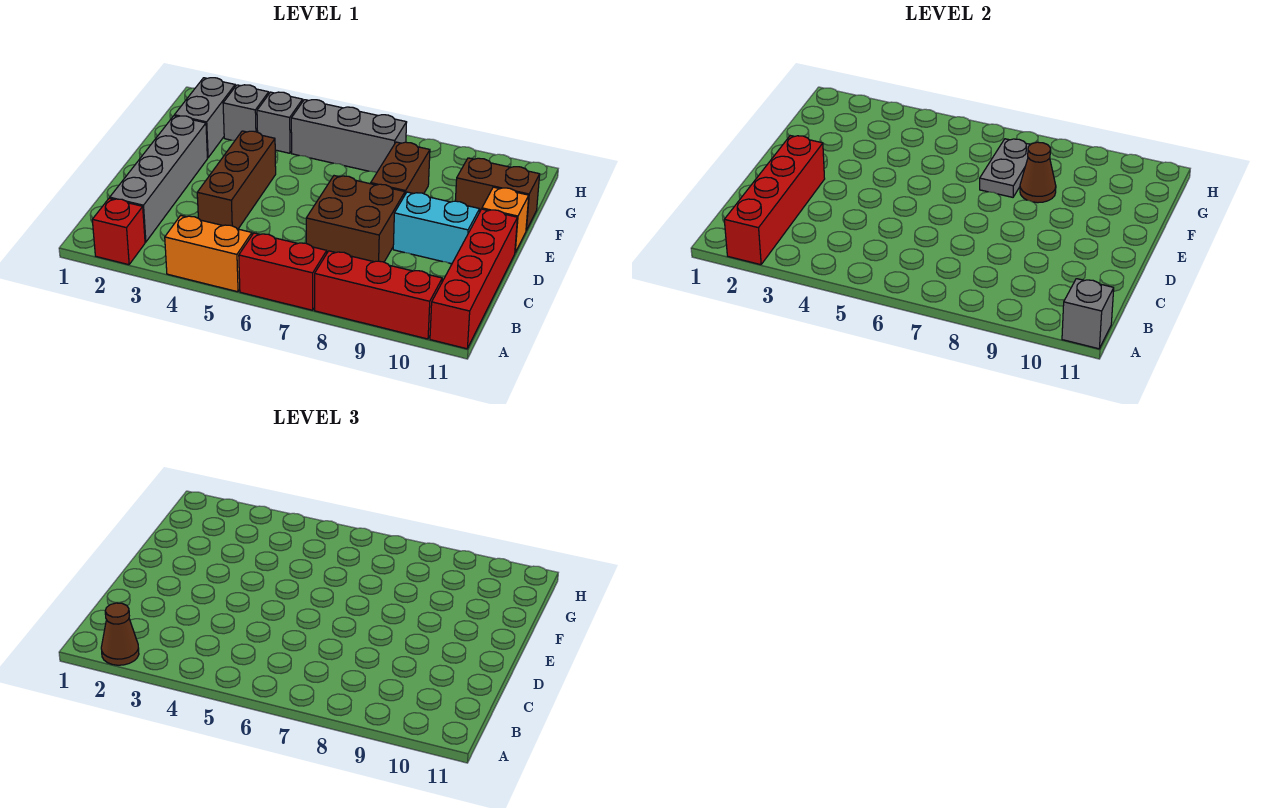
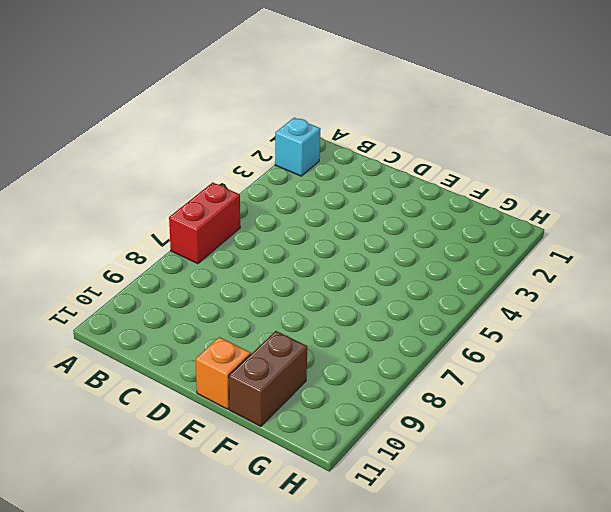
cyan 1x1 brick [275,118,320,176] -> red 1x1 brick [92,198,145,265]
none -> orange 1x2 brick [165,215,252,292]
none -> red 1x3 brick [315,251,442,339]
none -> red 1x4 brick [430,209,517,349]

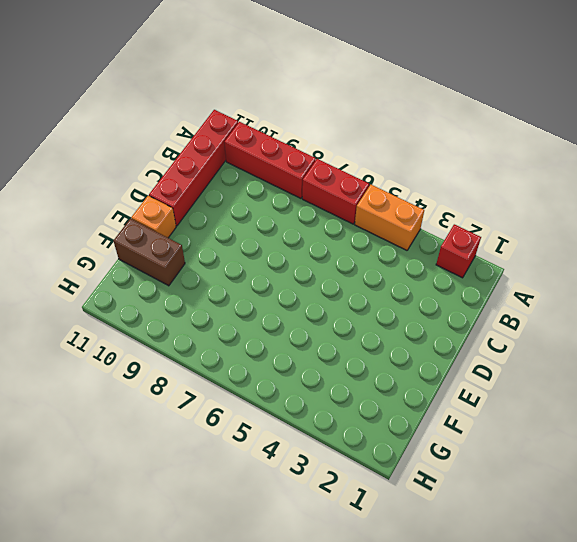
none -> grey 1x4 brick [110,116,207,242]
none -> brown 1x3 brick [197,131,276,229]
none -> brown 2x2 brick [306,176,405,262]

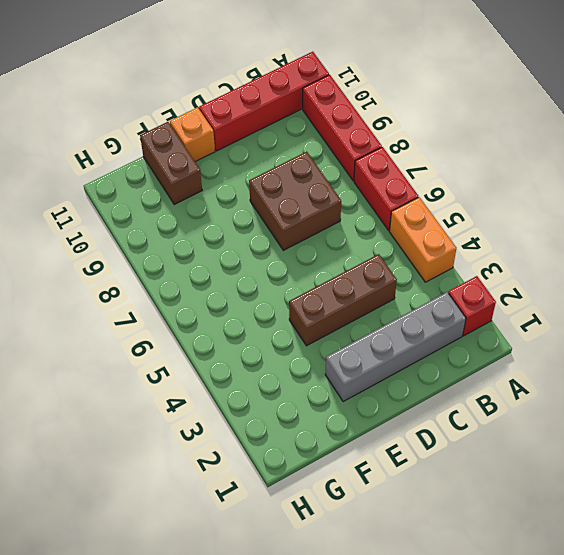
none -> cyan 1x2 brick [393,192,480,264]
none -> brown 1x2 brick [371,142,430,194]
none -> grey 1x2 brick [174,78,235,158]

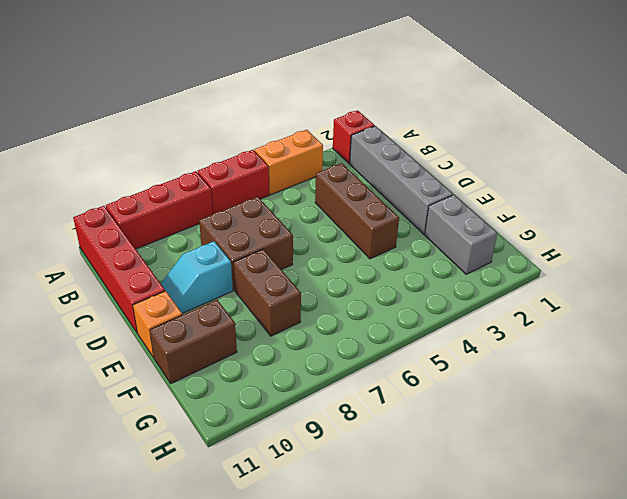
cyan 1x2 slope [161,241,233,313] -> cyan 1x2 brick [393,192,480,264]
none -> grey 1x1 brick [223,85,269,140]
none -> grey 1x1 brick [257,92,303,153]
none -> grey 1x3 brick [291,100,407,173]

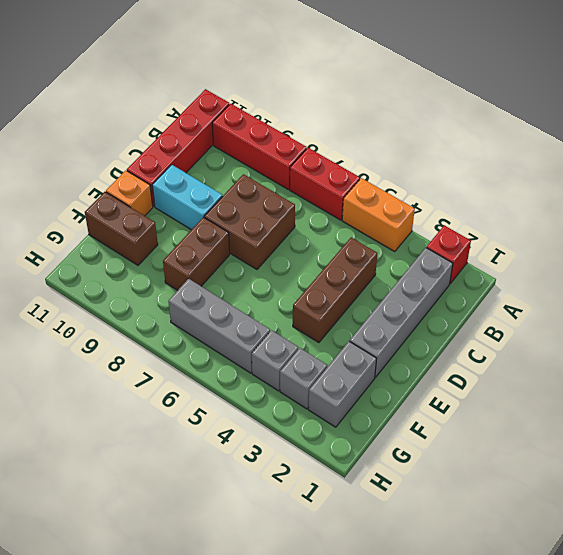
none -> red 1x4 brick [724,136,825,265]
none -> grey 1x1 brick [1062,279,1114,349]
none -> grey 1x2 plate [980,139,1031,197]

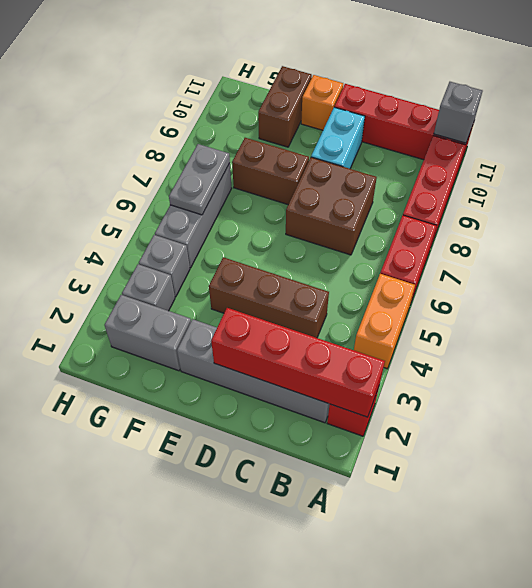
grey 1x2 plate [169,144,230,215] -> grey 1x2 plate turned to [980,139,1031,197]
none -> brown 1x1 cone [1020,142,1056,203]
none -> brown 1x1 cone [101,603,139,665]

